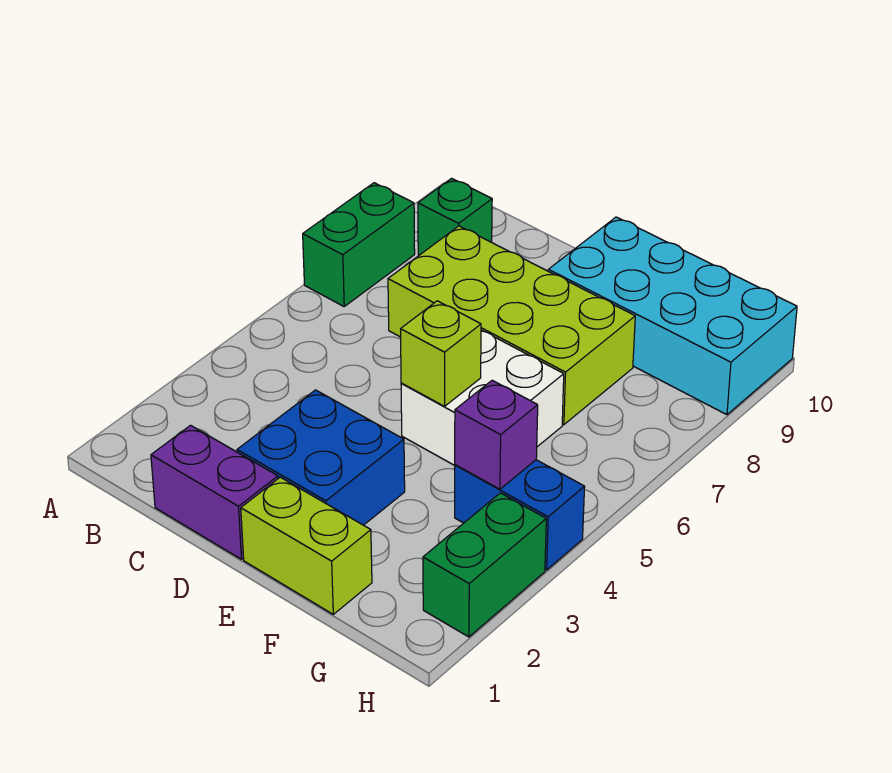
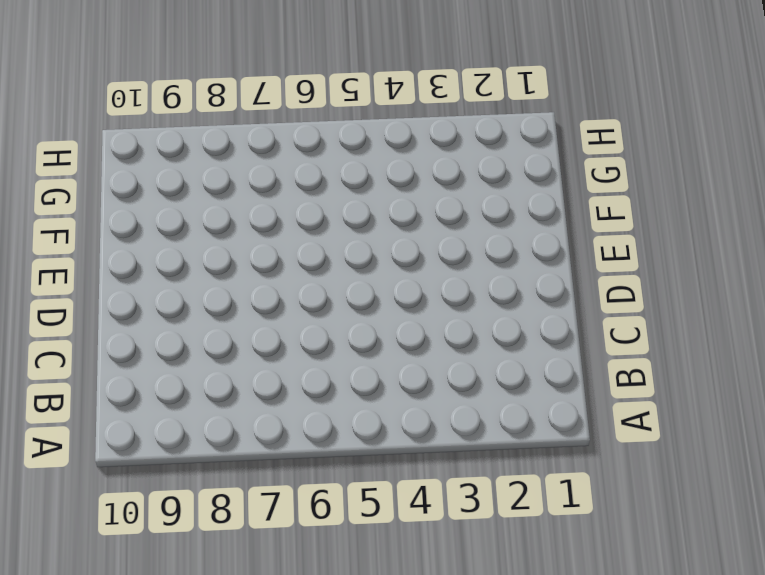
none -> green 1x2 brick [303,183,415,306]
none -> green 1x1 brick [418,178,492,255]
none -> purple 1x2 brick [151,425,278,559]

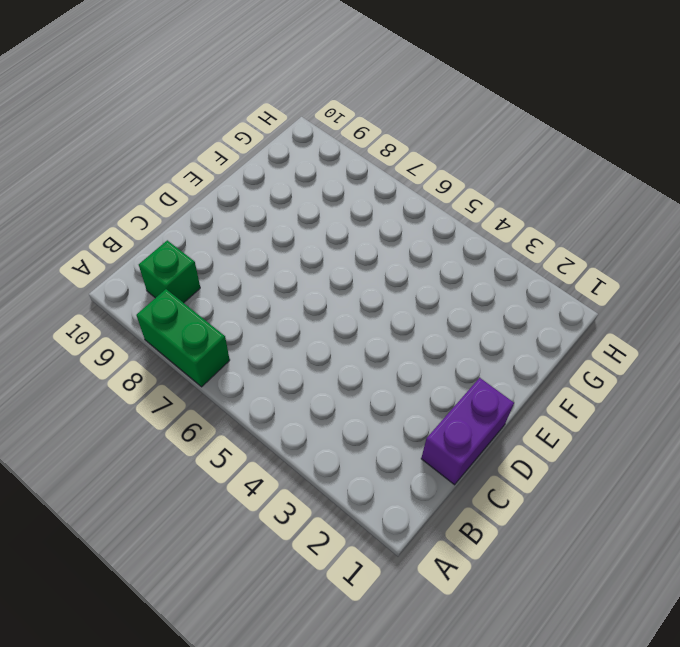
none -> lime 2x4 brick [388,226,635,425]
none -> blue 2x2 brick [237,390,405,525]
none -> lime 1x2 brick [241,477,372,614]

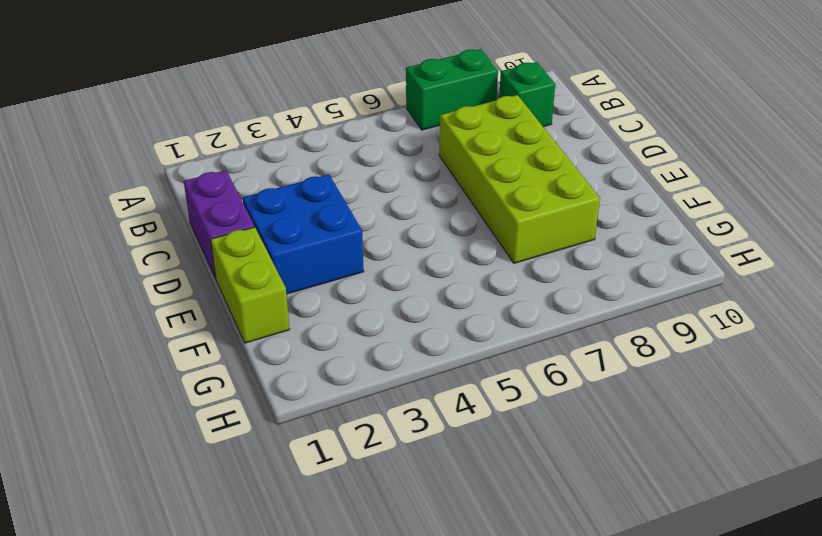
none -> white 2x2 brick [401,330,564,465]
none -> cyan 2x4 brick [548,217,797,415]
none -> blue 1x2 brick [455,460,585,570]

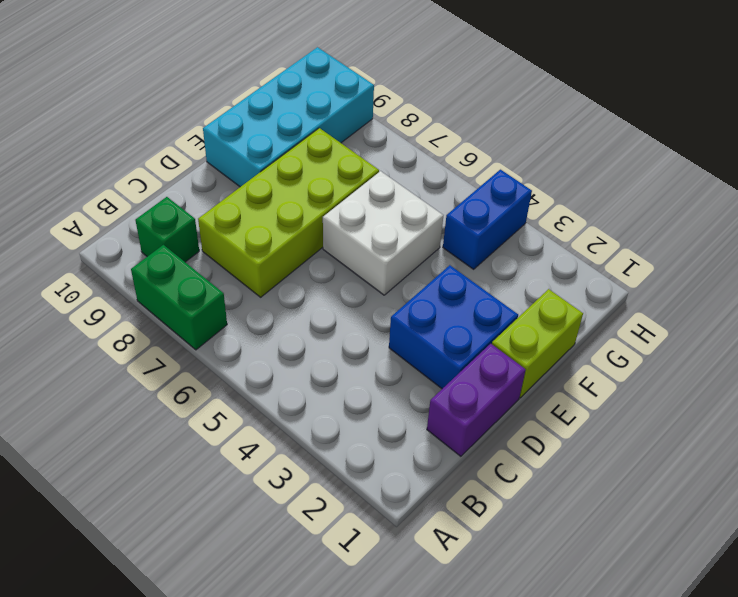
none -> green 1x2 brick [423,493,546,637]
none -> lime 1x1 brick [401,301,481,406]
none -> purple 1x1 brick [455,380,538,489]

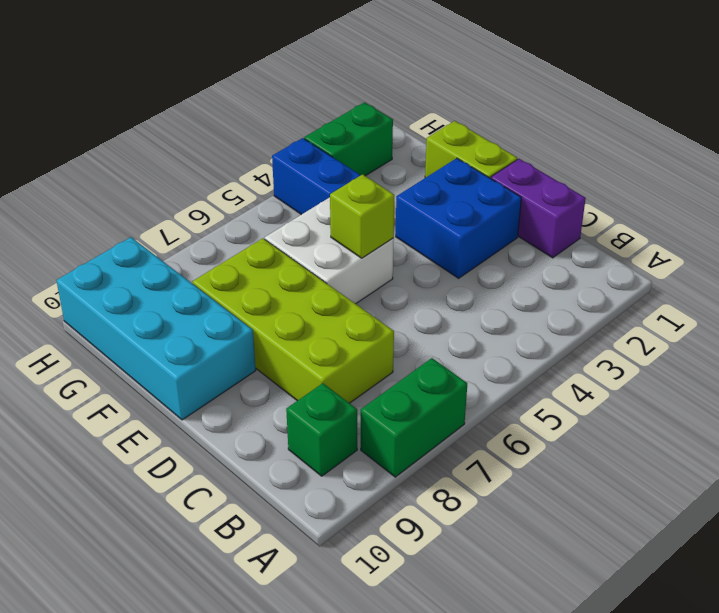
none -> purple 1x1 brick [455,380,538,489]

